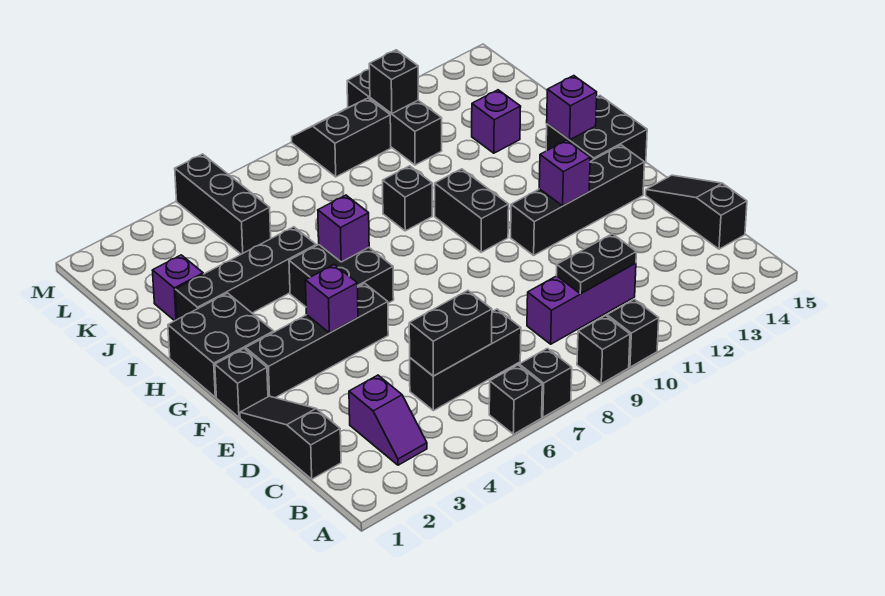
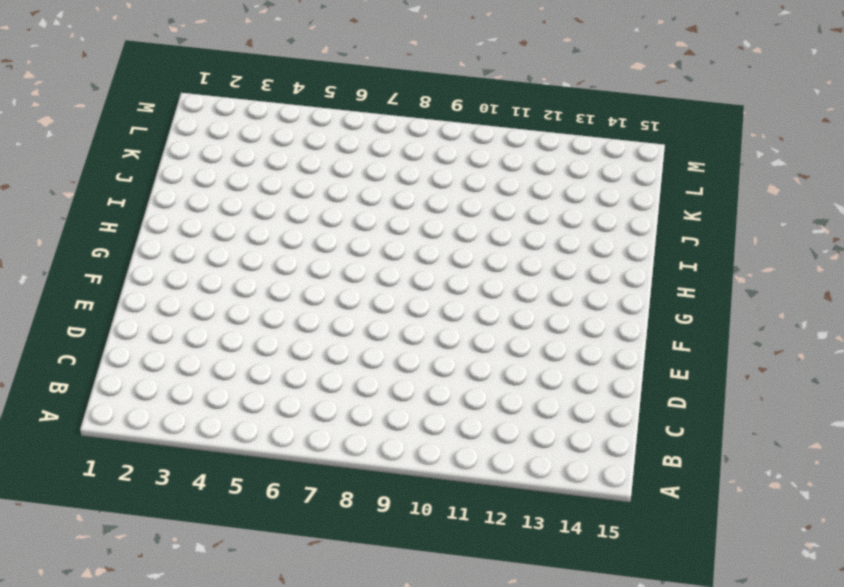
none -> black 1x1 brick [489,365,542,434]
none -> black 1x1 brick [519,348,572,417]
none -> black 1x1 brick [577,316,630,384]
none -> black 1x1 brick [607,299,659,367]

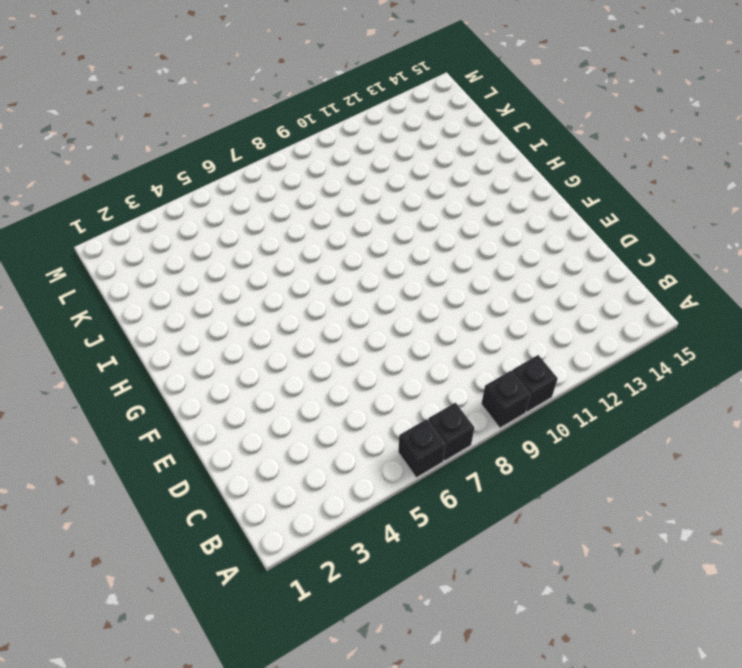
none -> purple 1x2 slope [349,375,427,465]
none -> black 1x3 slope [240,396,341,479]
none -> black 1x3 brick [410,309,521,411]
none -> purple 1x3 brick [527,263,636,344]

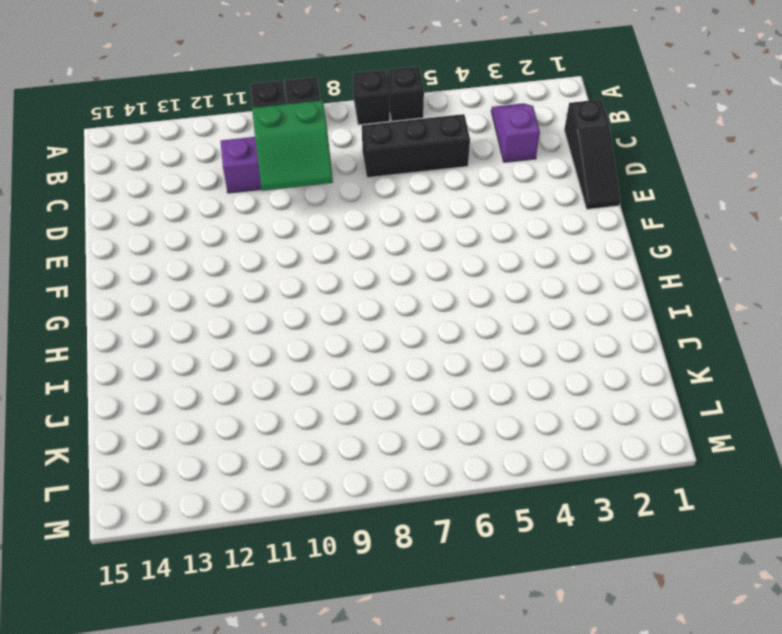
green 2x2 slope [252,100,333,191] -> black 1x2 plate [556,234,636,294]
none -> black 1x3 slope [646,175,747,249]
none -> black 1x1 brick [215,349,268,417]
none -> black 1x4 brick [246,283,388,398]
none -> black 1x4 brick [511,145,645,255]

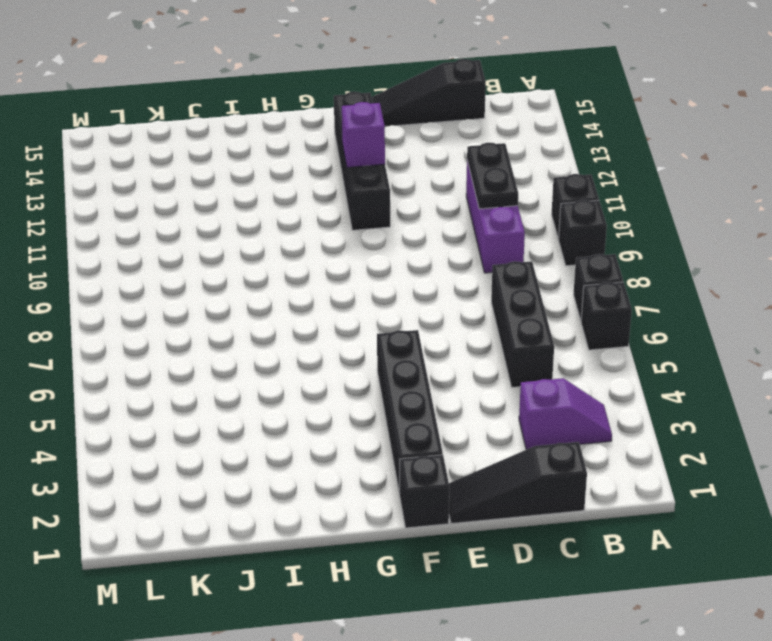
none -> black 2x2 brick [168,293,274,397]
none -> black 2x2 brick [289,245,394,307]
none -> black 1x2 brick [435,169,509,252]
none -> black 2x2 brick [546,96,647,164]

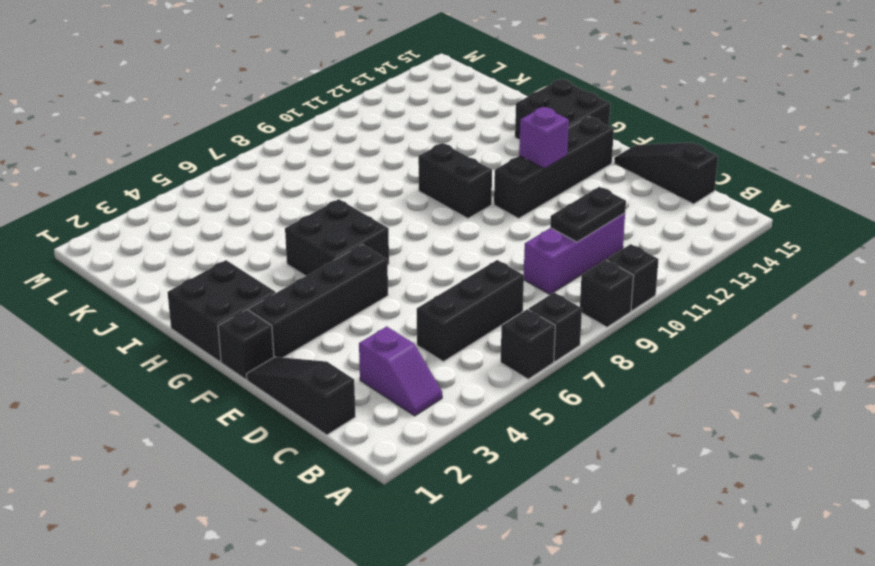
none -> black 1x4 brick [175,227,316,319]
none -> black 1x1 brick [383,166,432,231]
none -> purple 1x1 brick [152,255,203,321]
none -> purple 1x1 brick [472,90,521,153]

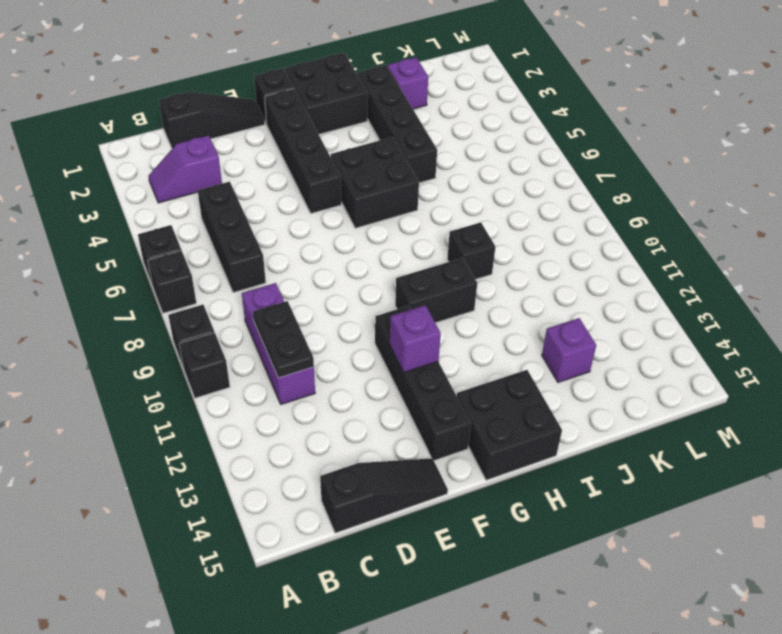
none -> black 1x3 brick [175,154,271,254]
none -> black 1x3 brick [347,69,442,165]
none -> black 2x2 slope [292,98,391,177]
none -> black 1x2 brick [409,291,492,376]

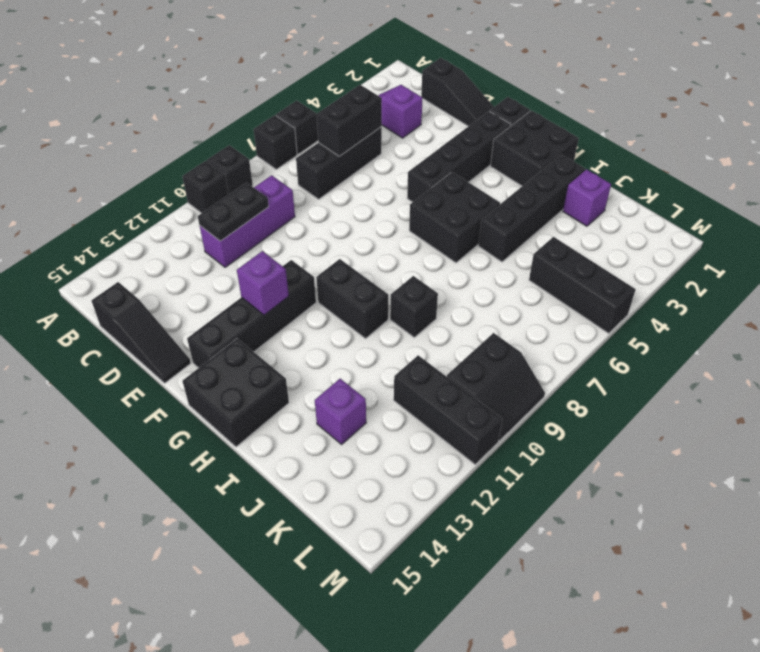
none -> purple 1x1 brick [306,265,358,333]
none -> purple 1x1 brick [318,195,369,262]
none -> purple 1x1 brick [547,76,597,140]
none -> black 1x1 brick [369,50,418,114]

